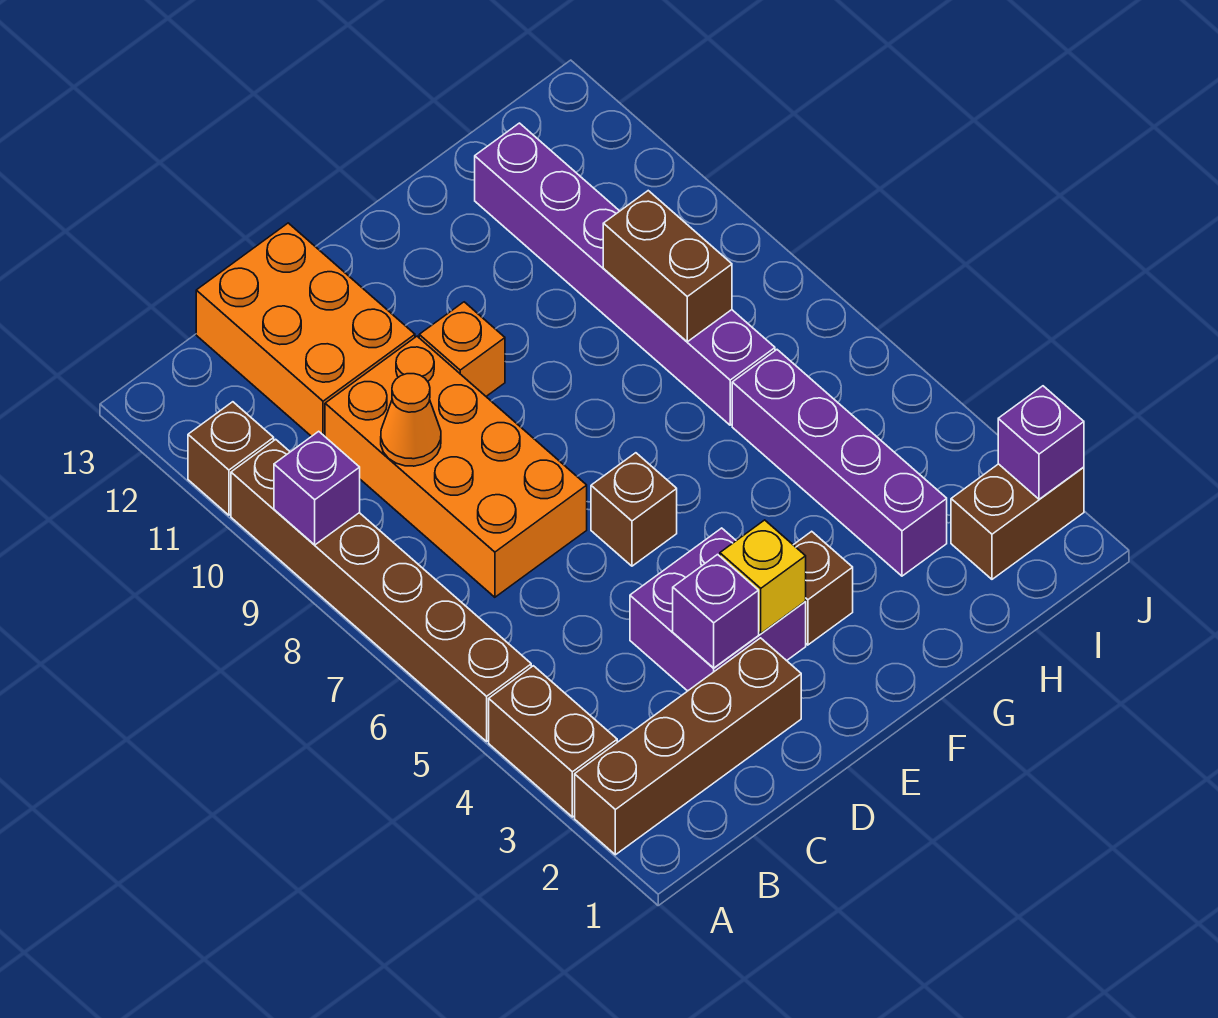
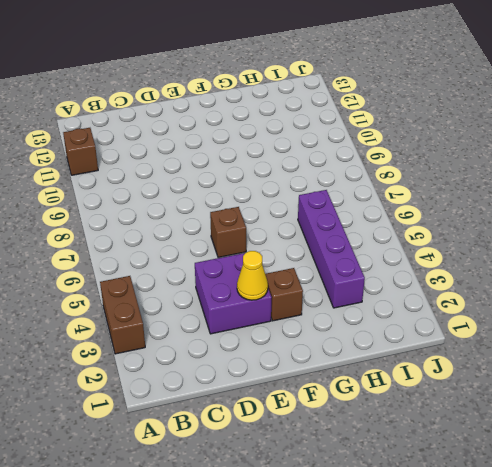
yellow 1x1 cone [237,251,268,300] -> yellow 1x1 brick [720,520,806,634]
none -> brown 1x4 brick [575,638,801,855]
none -> brown 1x6 brick [231,439,531,741]
none -> orange 2x4 brick [325,336,587,597]

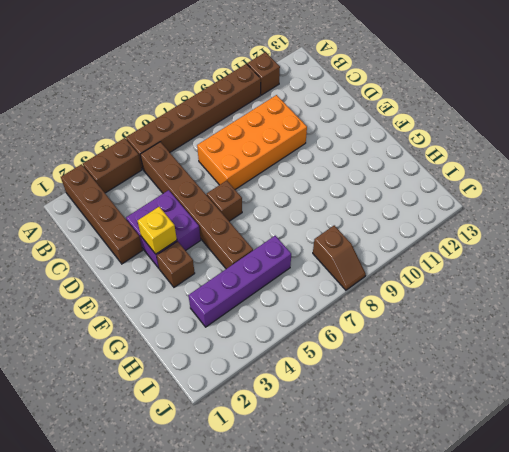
brown 1x6 brick [140,142,253,269] -> none
brown 1x2 slope [313,225,366,290] -> none
none -> orange 2x3 brick [196,223,415,437]
none -> orange 1x1 brick [419,302,505,396]
none -> purple 1x6 brick [475,123,775,425]

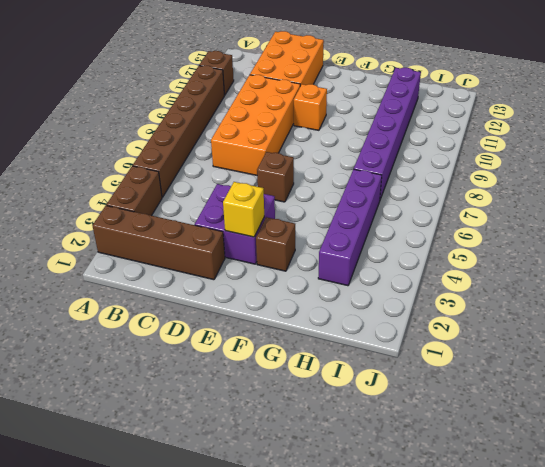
none -> brown 1x2 brick [951,464,1084,579]
none -> purple 1x1 brick [274,431,360,545]
none -> orange 1x1 cone [381,374,441,466]

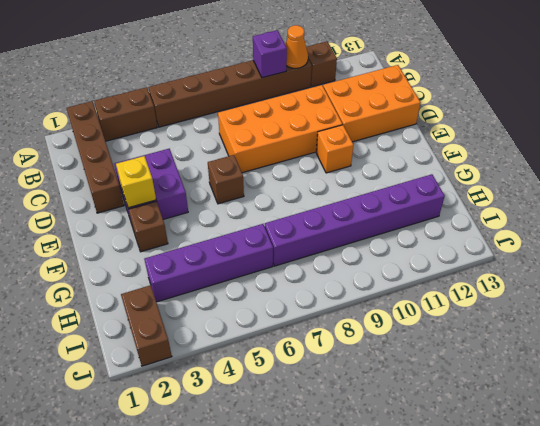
orange 1x1 cone [285,25,308,68] -> orange 1x1 cone moved to [381,374,441,466]
none -> purple 1x1 brick [673,555,759,668]
none -> brown 1x2 brick [603,191,732,342]
none -> purple 1x1 brick [998,386,1084,499]

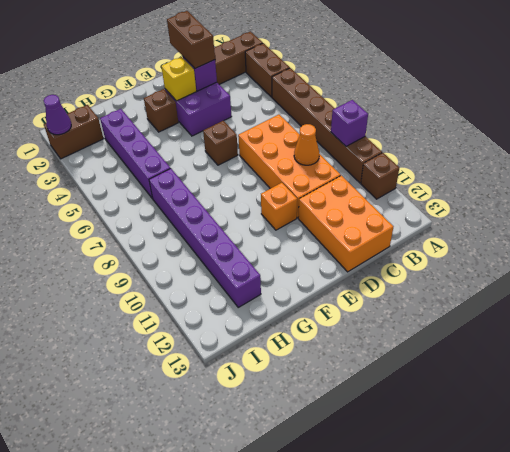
brown 1x2 brick [167,11,215,68] -> brown 1x2 brick moved to [603,191,732,342]
purple 1x1 cone [44,95,71,135] -> purple 1x1 brick [998,386,1084,499]

